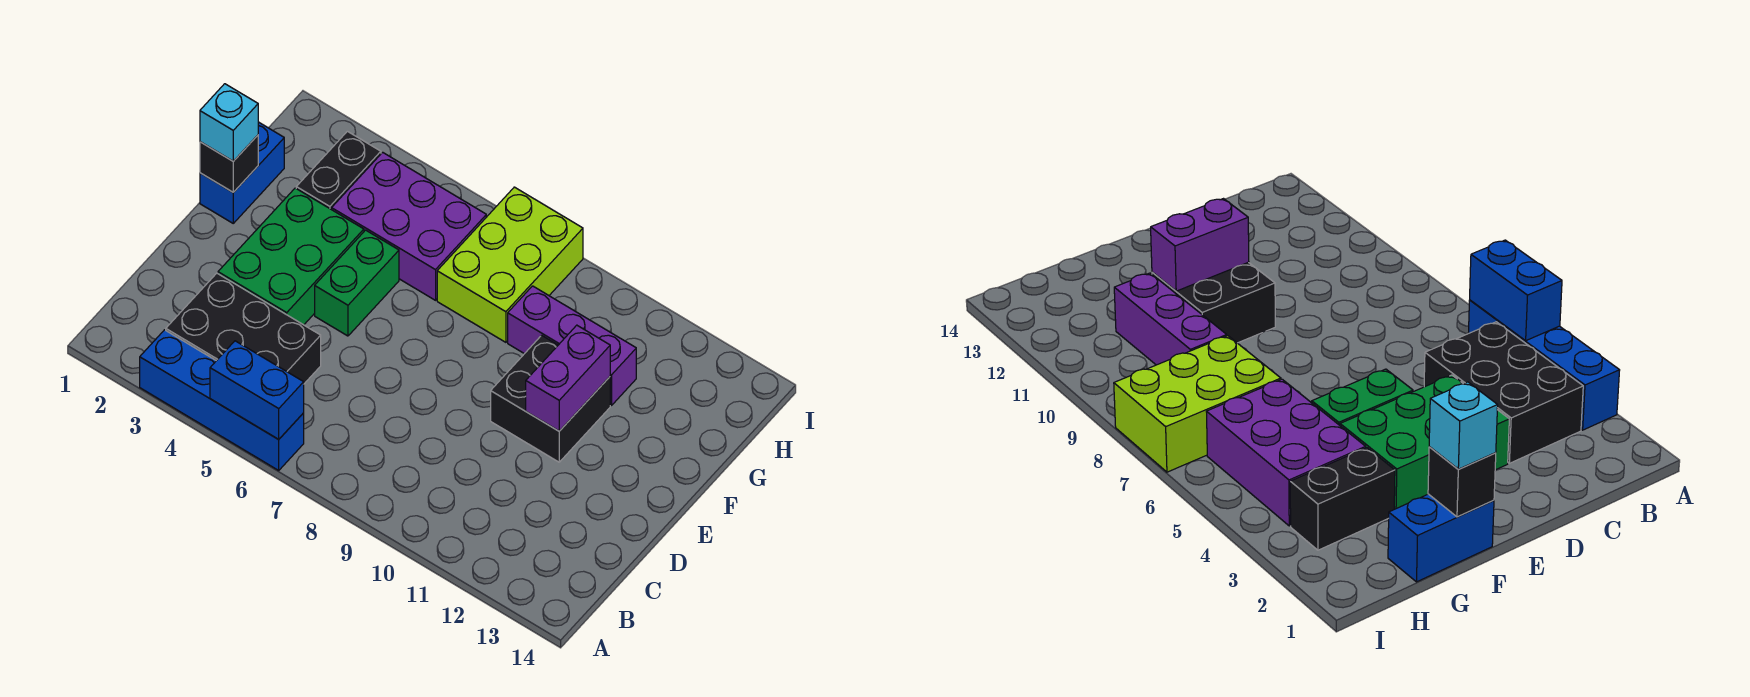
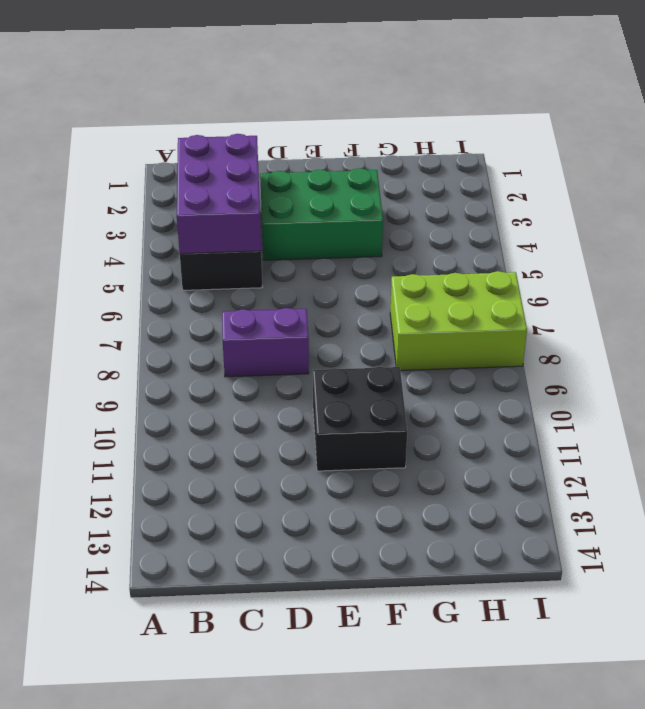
purple 2x3 brick [177,134,261,254] -> purple 2x3 brick moved to [332,152,486,300]
purple 1x2 brick [222,308,309,377] -> purple 1x2 brick moved to [526,325,610,431]
none -> blue 1x4 brick [140,330,304,470]
none -> green 1x2 brick [315,230,399,336]
none -> blue 1x2 brick [200,122,284,223]

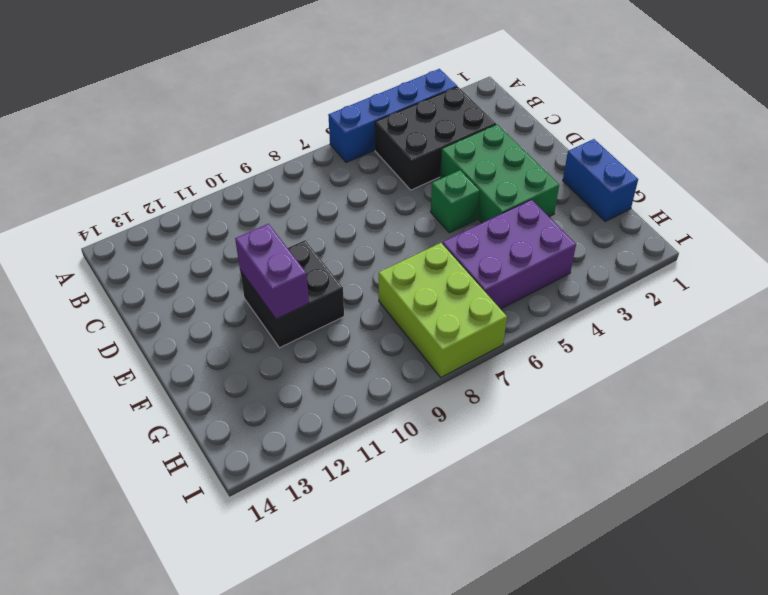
green 1x1 brick [431,170,480,233] -> green 1x2 brick [315,230,399,336]
none -> black 1x2 brick [296,131,381,210]
none -> purple 1x3 brick [508,286,636,406]
none -> blue 1x2 brick [210,341,304,439]

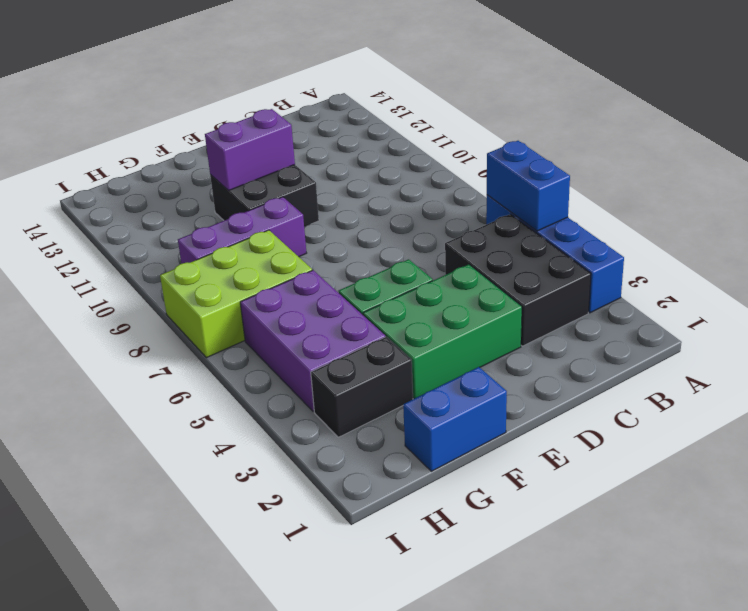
purple 1x3 brick [178,197,306,264] -> purple 1x3 brick turned to [508,286,636,406]
none -> black 1x1 brick [200,135,258,192]
none -> cyan 1x1 brick [200,84,258,161]

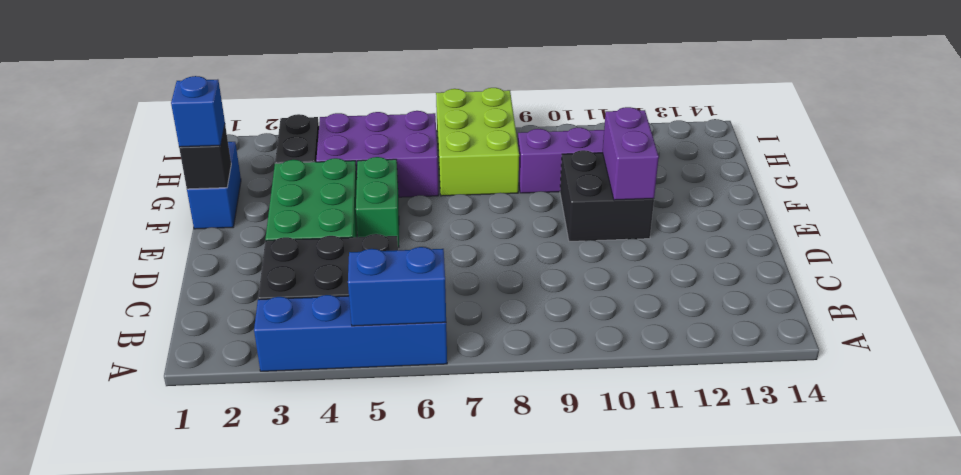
blue 1x1 brick [171,76,225,147] -> cyan 1x1 brick [200,84,258,161]

